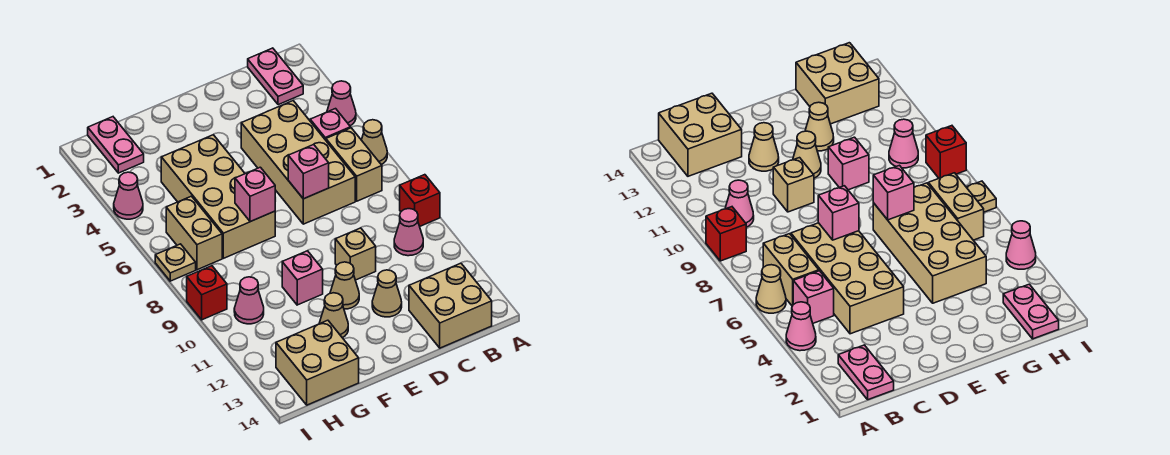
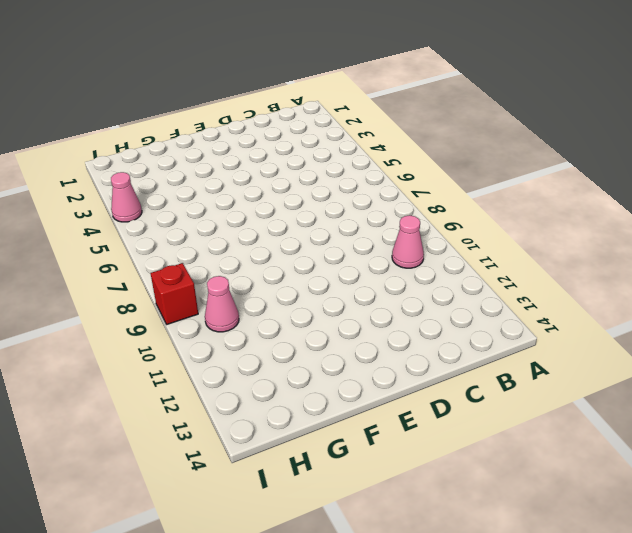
none -> pink 1x1 cone [327,81,356,126]
none -> tan 1x1 cone [362,120,387,165]
none -> red 1x1 brick [400,175,440,226]

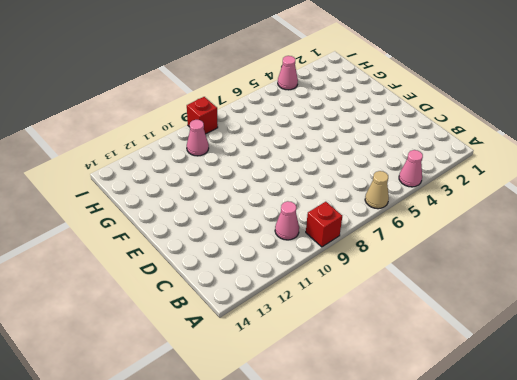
none -> pink 1x2 plate [248,48,303,105]
none -> pink 1x1 brick [310,109,351,140]
none -> tan 1x2 brick [326,128,382,201]

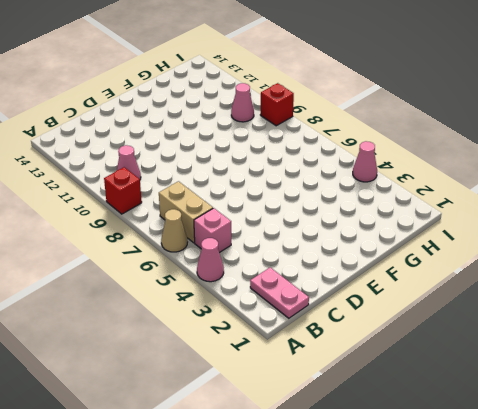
none -> tan 2x2 brick [409,263,492,348]
none -> tan 2x4 brick [241,101,355,224]
none -> tan 1x1 brick [335,228,376,280]

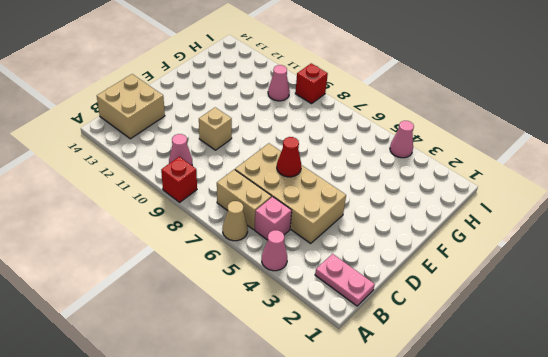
red 1x1 cone [277,137,301,177] -> none
none -> tan 1x1 cone [372,270,402,317]
none -> tan 1x1 cone [330,262,359,309]
none -> tan 2x4 brick [161,135,275,258]

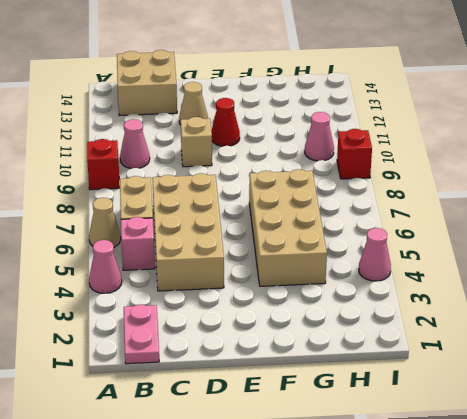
red 1x1 cone [211,98,240,146] -> tan 1x1 cone [330,262,359,309]
none -> pink 1x1 brick [282,251,323,305]
none -> tan 1x1 cone [319,293,348,338]
none -> tan 2x2 brick [276,320,359,405]

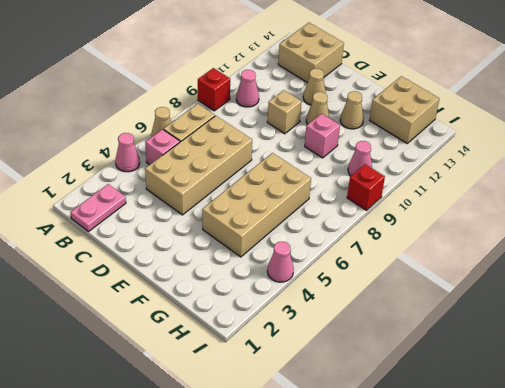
none -> pink 1x2 plate [88,117,144,173]
none -> tan 1x2 brick [166,196,222,270]
none -> tan 1x1 plate [155,244,196,281]

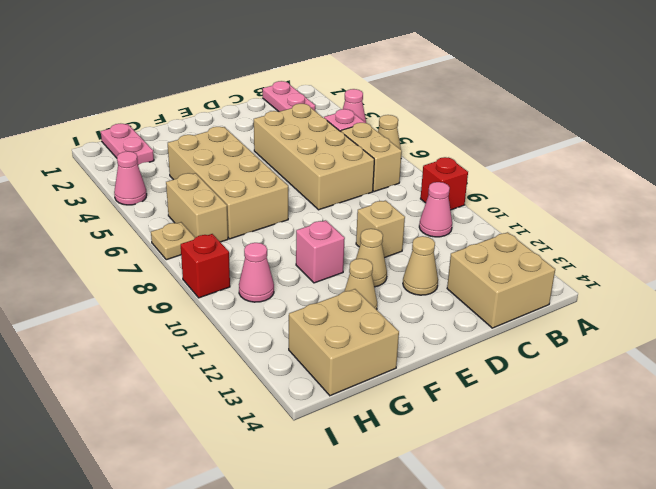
none -> pink 1x1 brick [288,145,329,199]
none -> pink 1x1 brick [235,167,275,222]

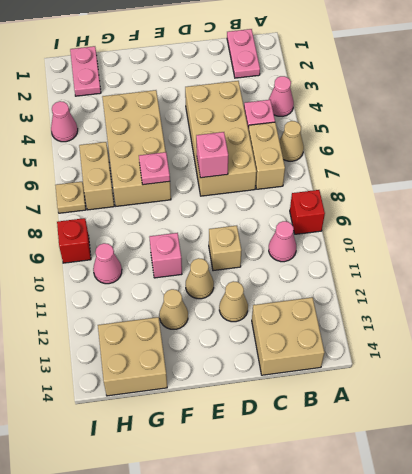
pink 1x1 plate [139,152,170,185] -> pink 1x1 brick [235,167,275,222]

